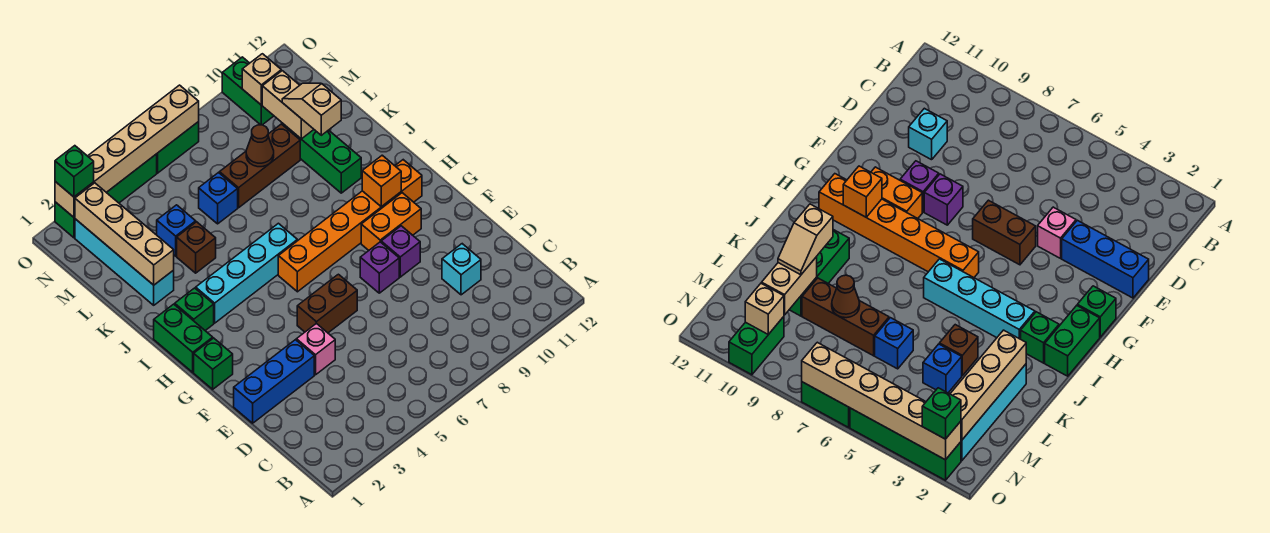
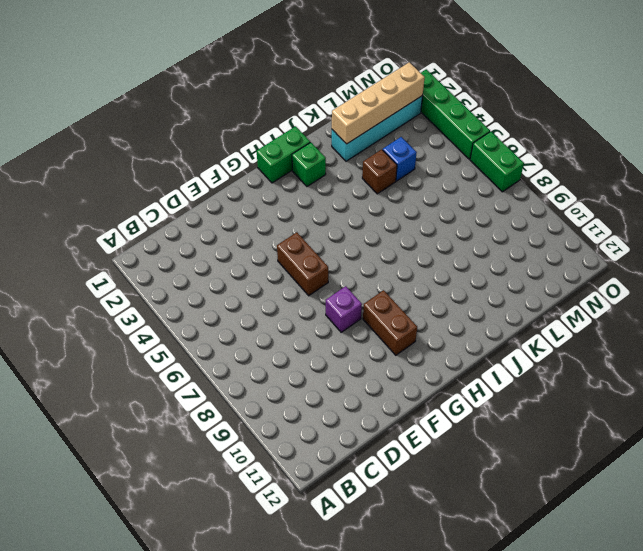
brown 1x2 brick [363,290,417,355] -> orange 1x2 brick [361,193,421,250]
none -> cyan 1x1 brick [442,244,481,295]
none -> blue 1x3 brick [234,340,314,423]
none -> pink 1x1 brick [296,323,335,375]

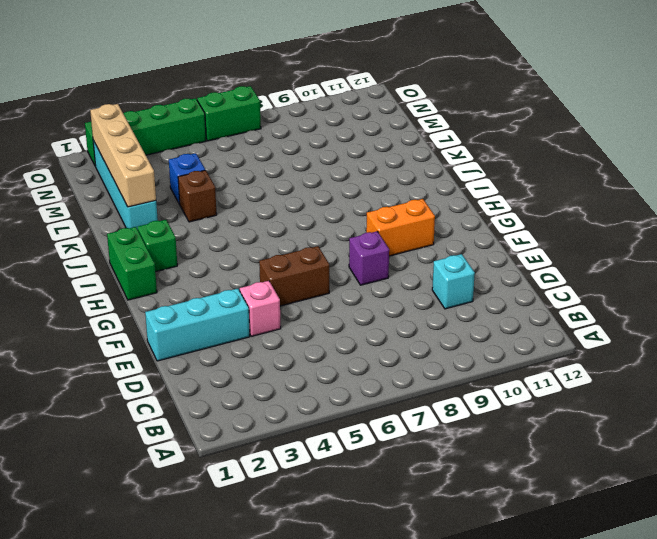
cyan 1x3 brick [145,289,250,361] -> blue 1x3 brick [234,340,314,423]
none -> purple 1x1 brick [381,226,420,277]
none -> green 1x1 brick [194,338,233,389]
none -> orange 1x6 brick [278,160,422,292]

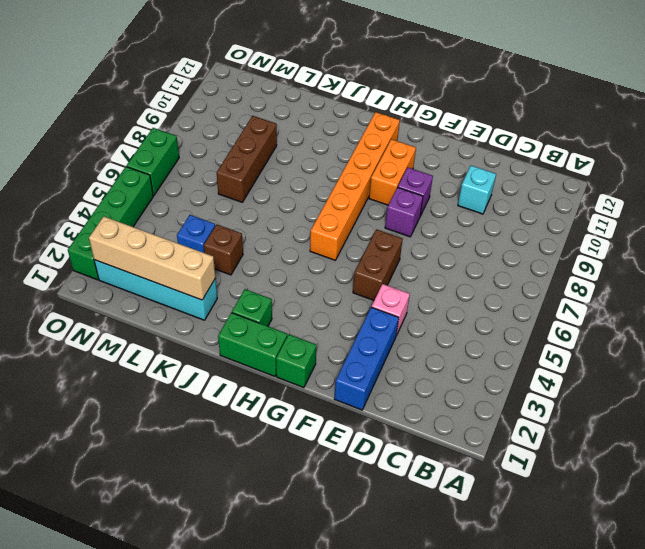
none -> cyan 1x4 brick [196,223,297,323]
none -> green 1x3 brick [282,123,361,193]
none -> blue 1x1 brick [199,173,238,224]

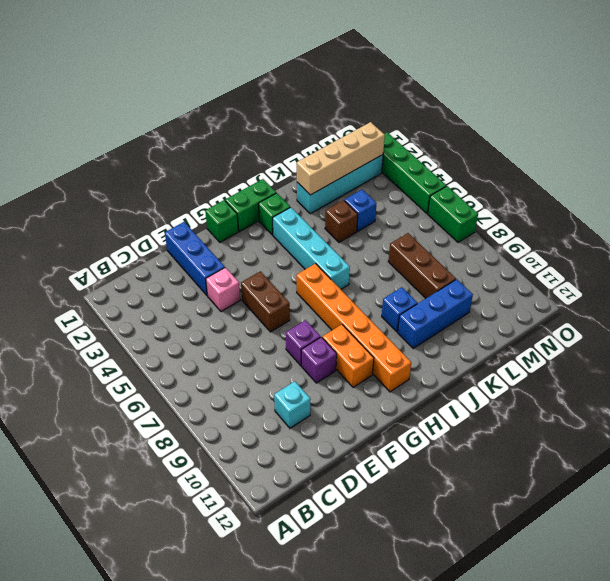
blue 1x1 brick [382,287,417,332] -> blue 1x1 brick moved to [199,173,238,224]
blue 1x3 brick [398,279,473,348] -> green 1x3 brick [282,123,361,193]
none -> green 1x2 brick [222,57,274,125]
none -> orange 1x1 brick [362,155,401,207]
none -> brown 1x1 cone [246,125,274,167]

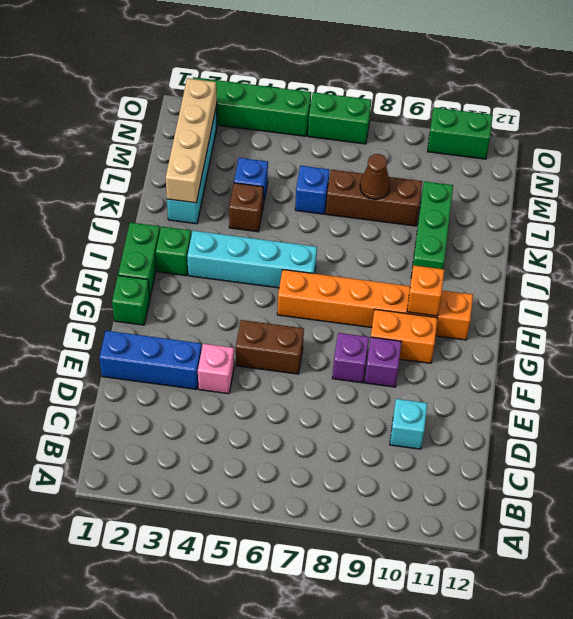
green 1x2 brick [427,107,492,159] -> green 1x2 brick turned to [222,57,274,125]
none -> tan 1x2 brick [262,71,314,139]
none -> tan 1x1 brick [242,54,281,105]
none -> tan 1x6 brick [55,85,199,217]

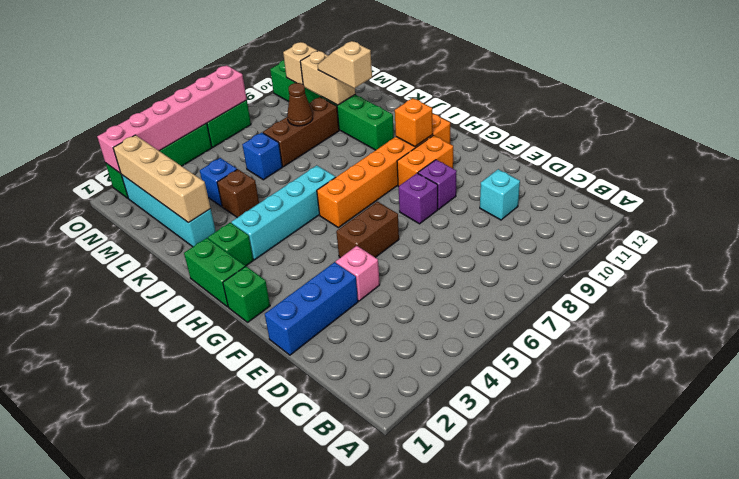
pink 1x6 brick [97,65,247,173] -> tan 1x6 brick [55,85,199,217]
none -> green 1x1 brick [55,146,94,197]

